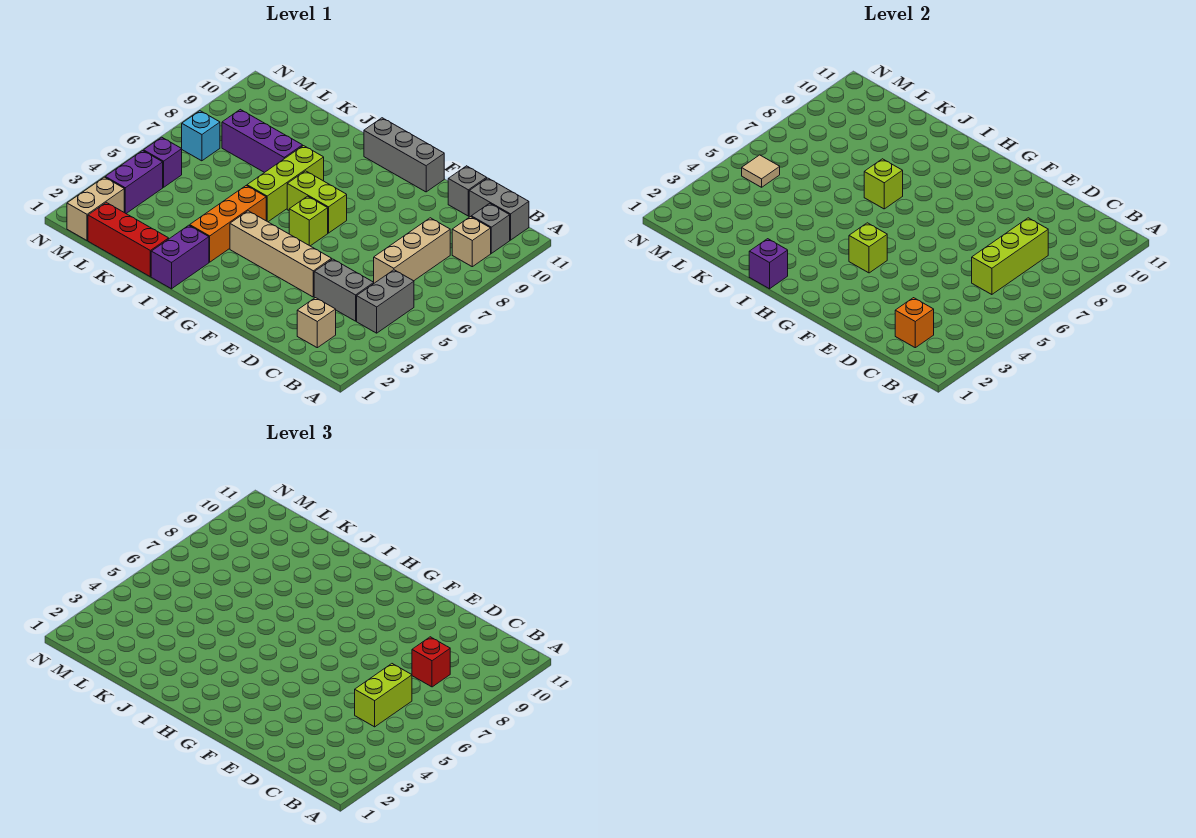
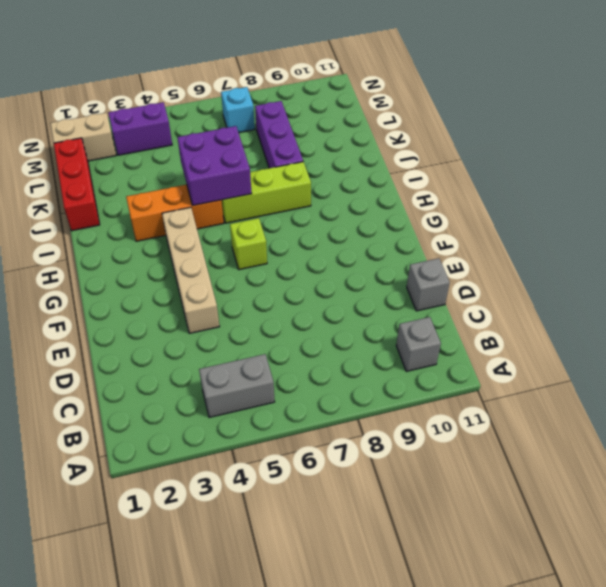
purple 2x2 brick [177,126,252,206] -> none
none -> tan 1x1 brick [452,217,491,267]
none -> grey 1x2 brick [469,178,529,240]
none -> tan 1x1 brick [297,298,336,348]

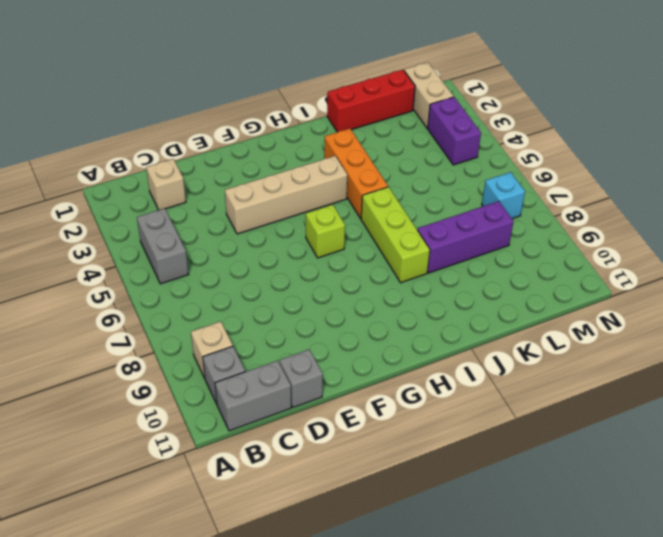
none -> grey 1x2 brick [314,259,374,321]
none -> tan 1x3 brick [374,218,450,283]
none -> grey 1x3 brick [364,118,444,192]

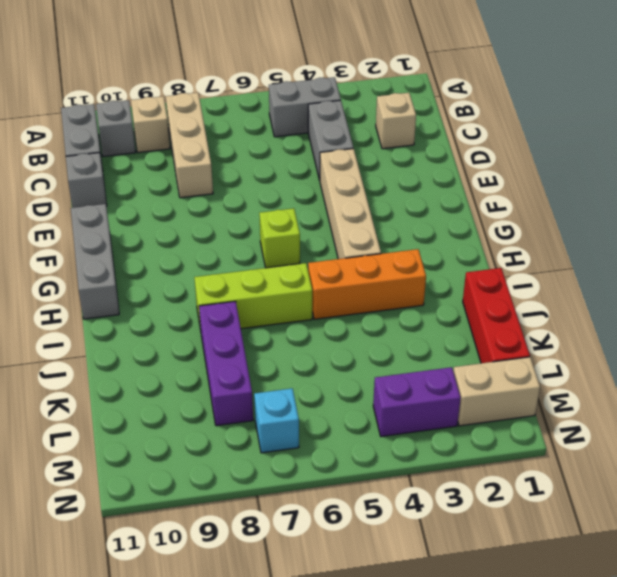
tan 1x3 brick [166,93,213,198] -> tan 1x3 brick turned to [374,218,450,283]
none -> lime 1x2 brick [287,171,347,233]
none -> purple 1x2 brick [151,225,209,289]
none -> purple 1x1 brick [144,137,182,187]

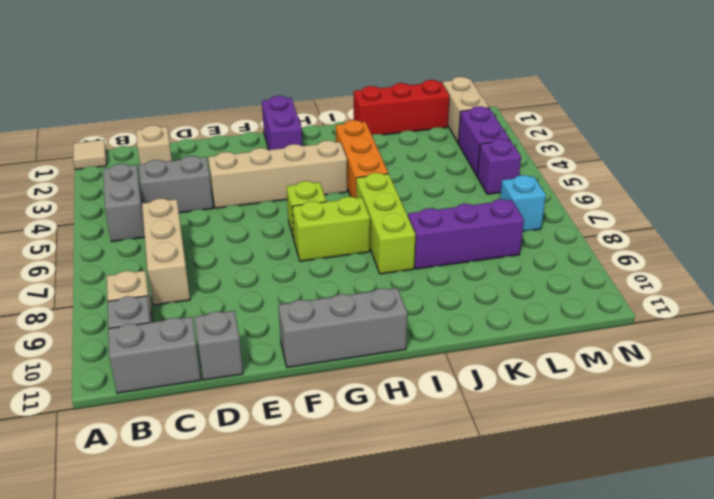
tan 1x1 tile [73,140,107,169] -> tan 1x1 tile moved to [742,155,780,187]
purple 1x2 brick [262,96,302,150] -> purple 1x2 brick moved to [151,225,209,289]
none -> orange 1x1 brick [895,298,934,348]
none -> lime 1x3 brick [972,218,1048,295]
none -> lime 1x1 brick [849,223,887,273]

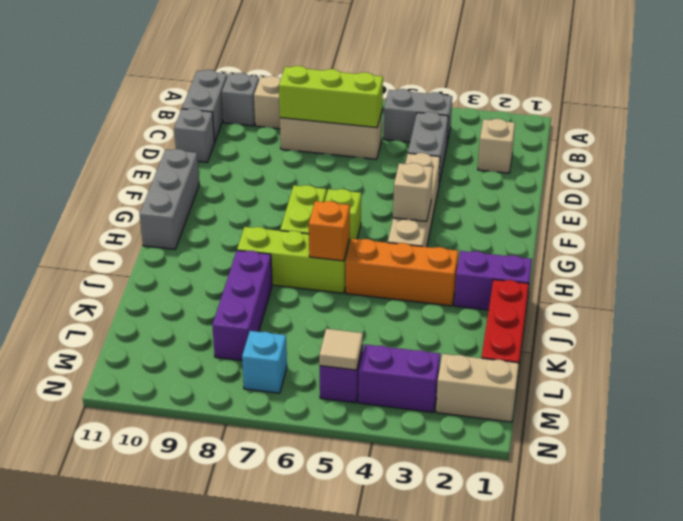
tan 1x1 brick [393,163,433,221] -> lime 1x1 brick [849,223,887,273]
orange 1x1 brick [309,201,350,261] -> orange 1x1 brick moved to [895,298,934,348]
none -> purple 1x1 brick [749,239,788,289]
none -> lime 1x1 brick [864,159,903,209]
none -> lime 1x2 brick [355,664,412,727]

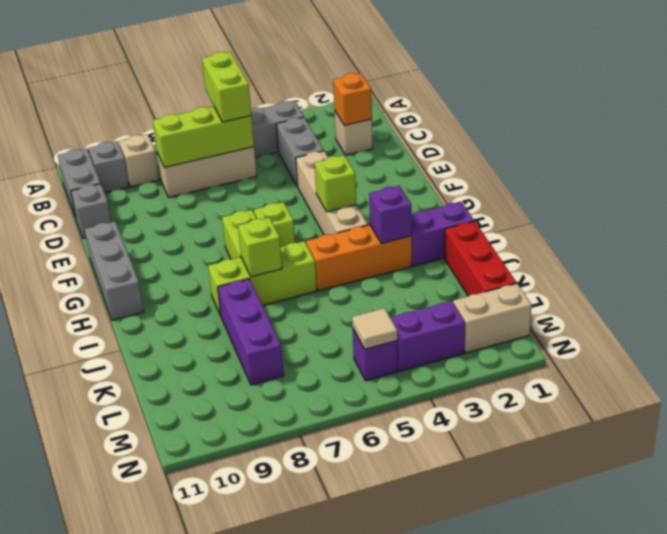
lime 1x2 brick [202,52,251,122] -> lime 1x2 brick turned to [355,664,412,727]
purple 1x1 brick [369,186,412,243] -> purple 1x1 brick moved to [749,239,788,289]
none -> cyan 1x1 brick [182,111,220,161]
none -> red 1x1 brick [412,637,450,687]

